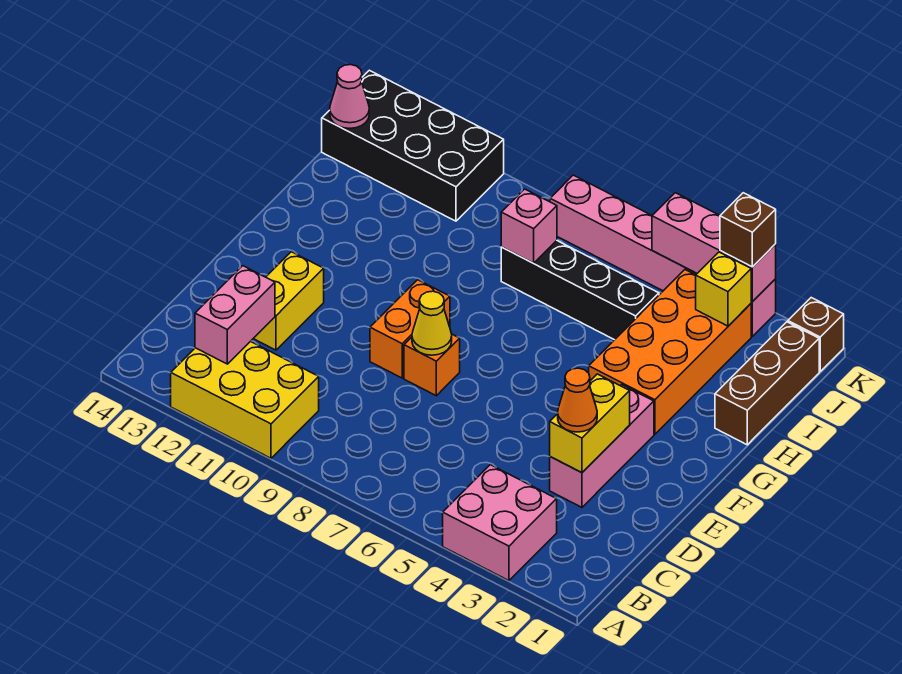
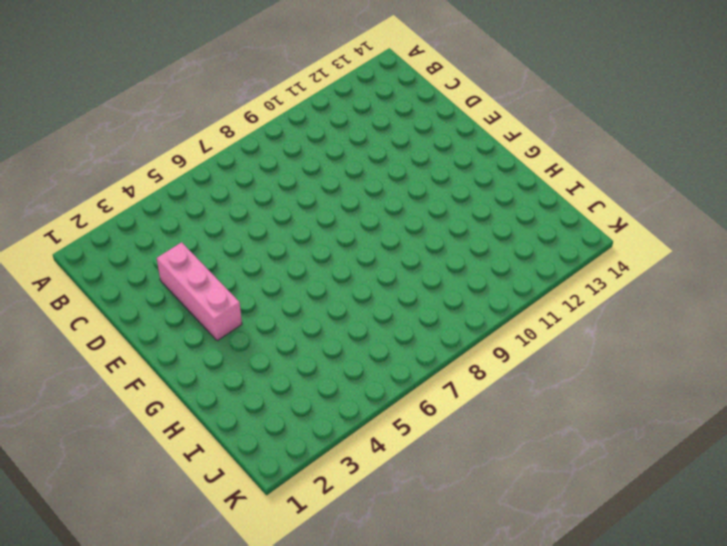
none -> pink 2x2 brick [443,465,557,581]
none -> yellow 2x3 brick [171,341,319,458]
none -> yellow 1x2 brick [253,252,324,350]

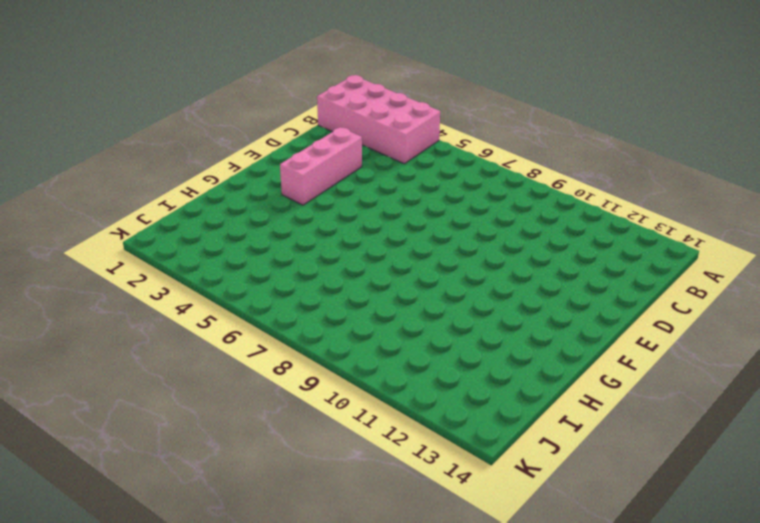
pink 2x4 brick [317,75,440,164] -> pink 2x2 brick [443,465,557,581]
none -> yellow 2x3 brick [171,341,319,458]
none -> yellow 1x2 brick [253,252,324,350]
none -> orange 1x1 brick [404,334,460,396]

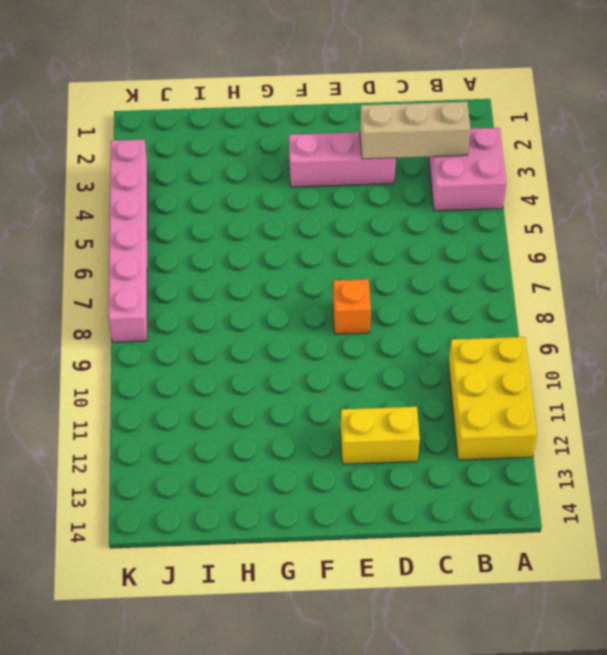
tan 1x3 brick [360,102,470,159] -> yellow 1x2 brick [550,374,630,473]
none -> orange 1x2 brick [370,280,450,378]
none -> orange 2x4 brick [589,270,751,434]
none -> brown 1x3 brick [715,322,819,445]

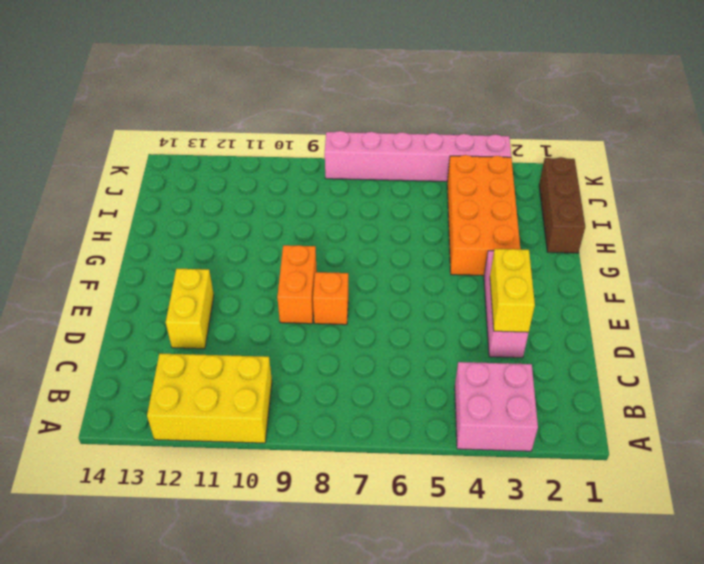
none -> black 1x4 brick [501,241,659,340]
none -> black 2x4 brick [322,70,504,221]
none -> brown 1x1 brick [788,298,844,371]

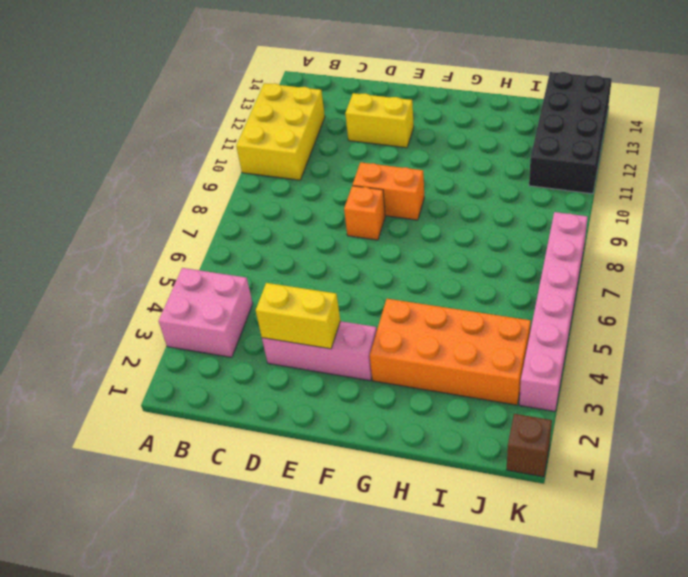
none -> brown 1x3 brick [715,322,819,445]
none -> black 1x4 brick [501,241,659,340]
none -> pink 1x2 brick [195,266,275,364]

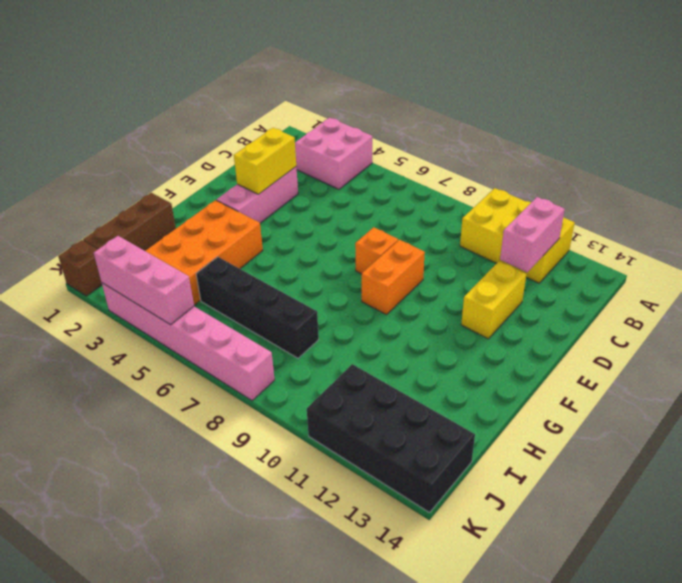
none -> yellow 1x1 cone [412,291,452,355]
none -> pink 1x1 brick [501,189,557,263]
none -> yellow 1x1 brick [696,252,751,326]

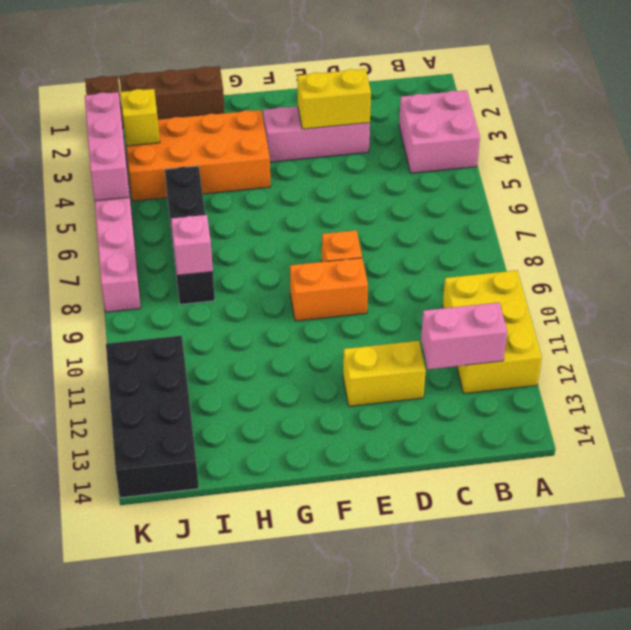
none -> yellow 1x1 cone [412,291,452,355]
none -> pink 1x1 cone [330,65,369,128]
none -> orange 1x1 cone [558,368,597,432]

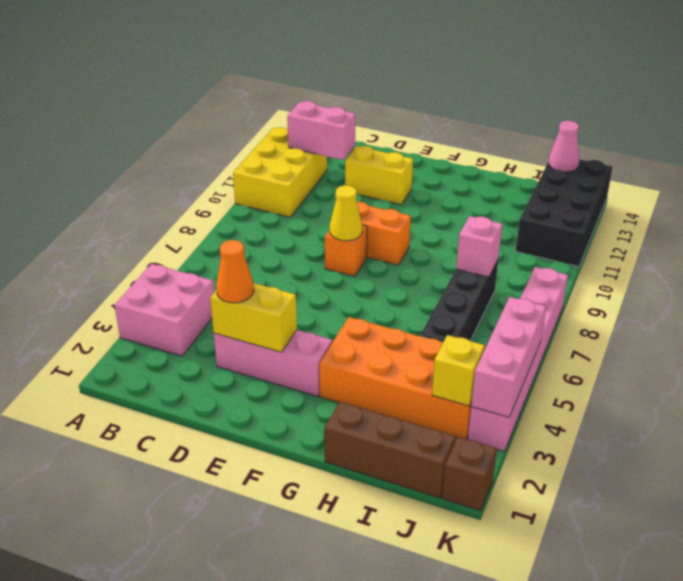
none -> brown 1x1 brick [720,193,776,267]

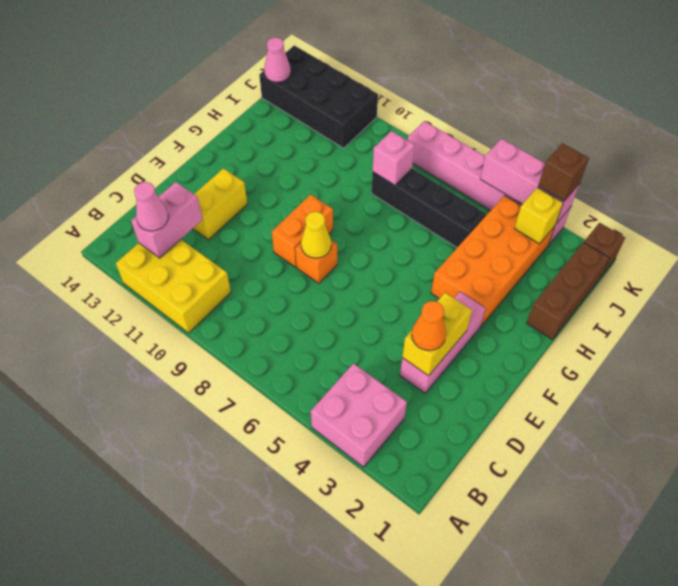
pink 1x1 cone [134,182,168,231] -> none

